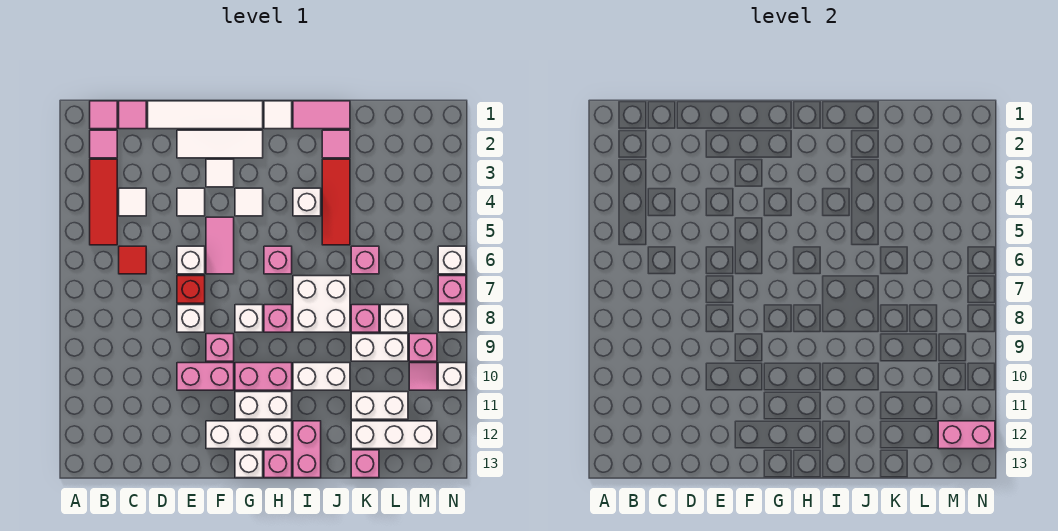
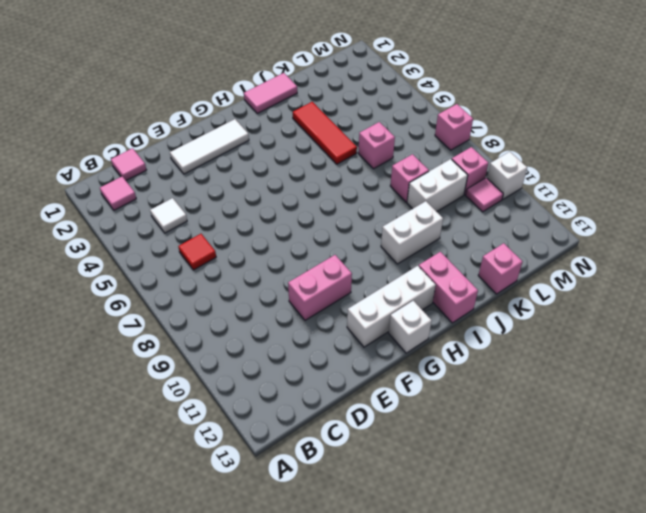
none -> pink 1x1 tile [90,101,117,129]
none -> red 1x3 tile [90,159,117,245]
none -> white 1x4 tile [148,101,263,129]
none -> white 1x1 tile [177,188,205,216]

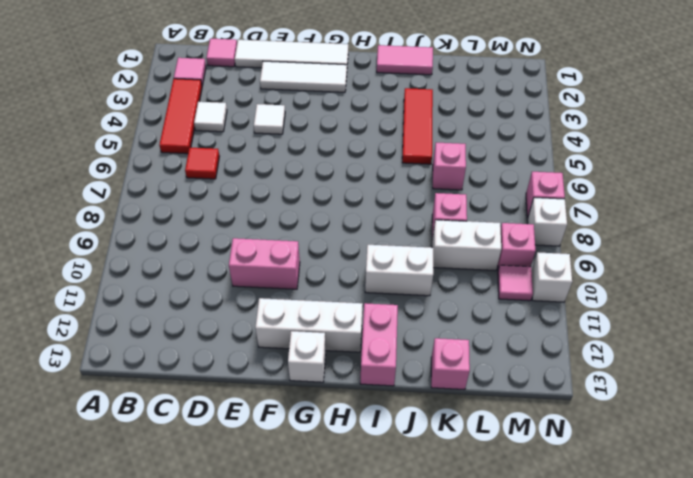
none -> pink 1x1 tile [90,101,117,129]
none -> white 1x1 brick [177,246,205,274]
none -> red 1x1 brick [177,276,205,303]
none -> white 1x1 brick [177,305,205,332]

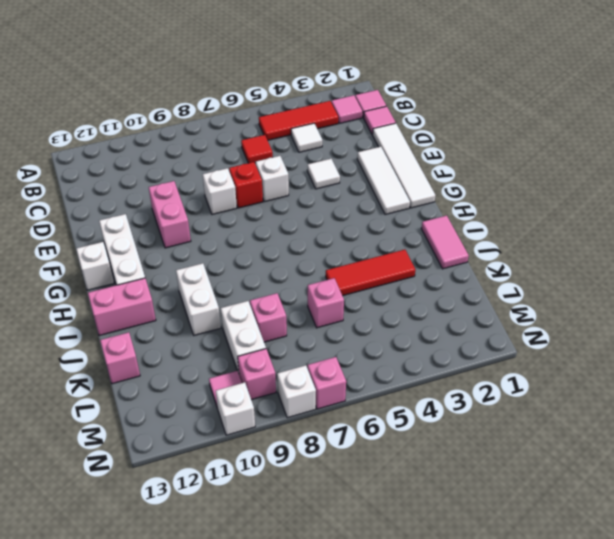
none -> white 1x1 tile [206,159,234,187]
none -> pink 1x2 tile [206,217,234,274]
none -> pink 1x1 brick [206,334,234,361]
none -> white 1x1 tile [235,188,263,216]

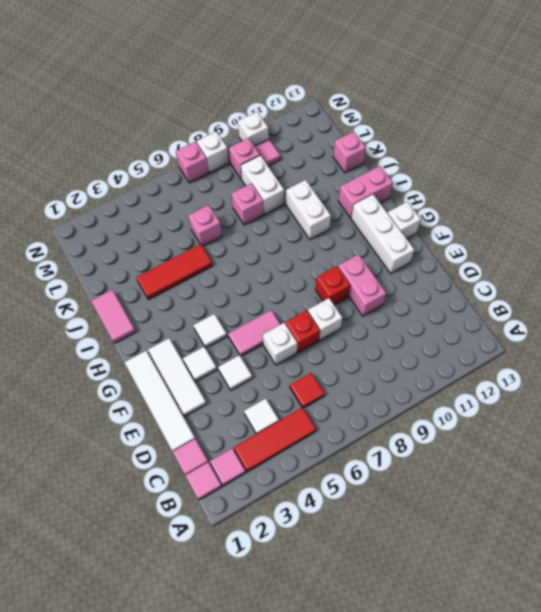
red 1x1 brick [315,266,350,305] -> pink 1x1 brick [206,334,234,361]
none -> white 1x1 brick [235,305,263,332]
none -> pink 1x2 brick [235,363,292,390]
none -> white 1x2 brick [235,392,292,419]
none -> white 1x1 tile [264,101,292,129]

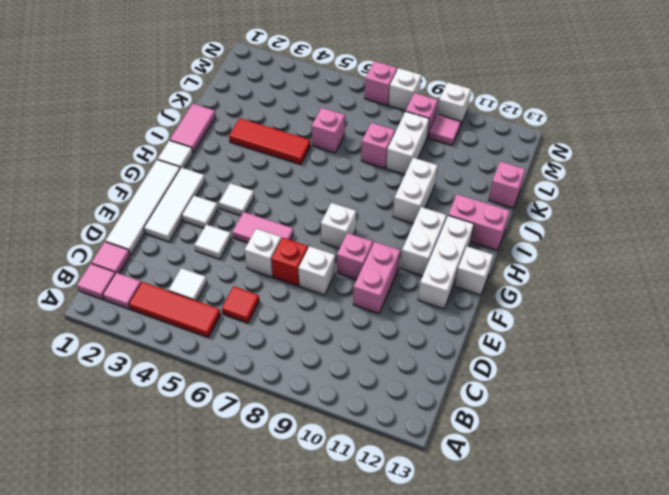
none -> pink 1x2 brick [235,363,292,390]
none -> pink 1x1 brick [264,246,292,274]
none -> pink 1x1 brick [264,305,292,332]
none -> pink 1x1 brick [264,450,292,478]

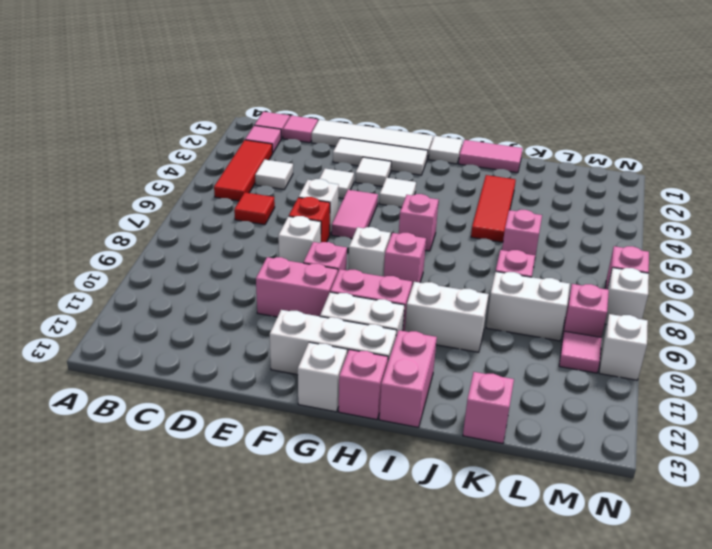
none -> white 1x1 brick [293,188,321,216]
none -> white 2x2 brick [293,276,350,332]
none -> pink 1x1 tile [322,130,350,158]
none -> white 1x2 brick [351,392,408,419]

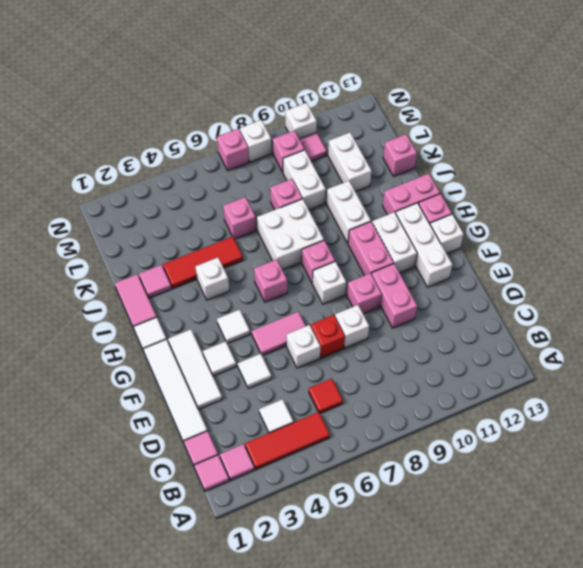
none -> white 1x3 brick [351,421,437,449]
none -> white 1x1 brick [380,305,408,332]
none -> white 1x1 brick [438,246,466,274]
none -> pink 1x2 brick [938,421,995,449]

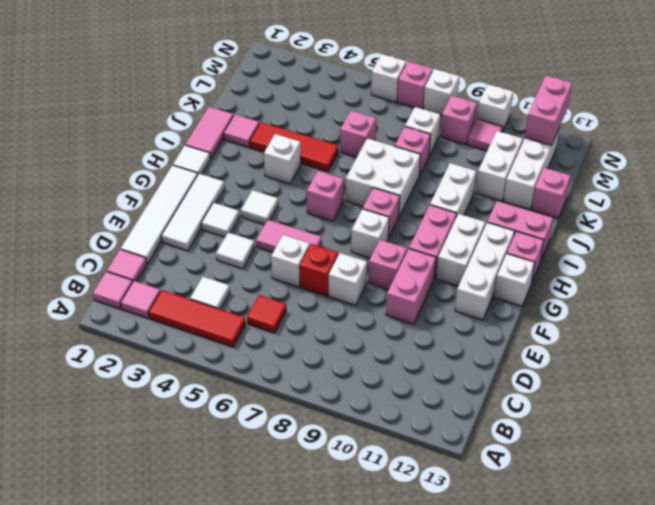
none -> white 1x2 brick [351,334,408,361]

